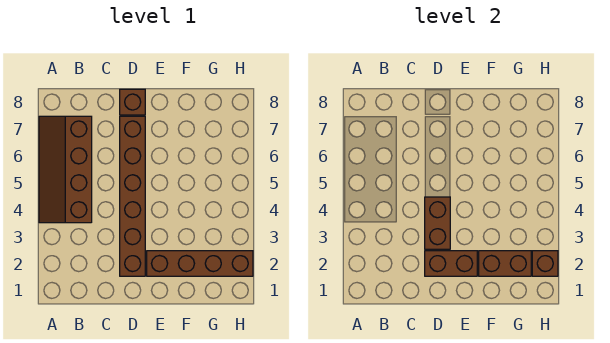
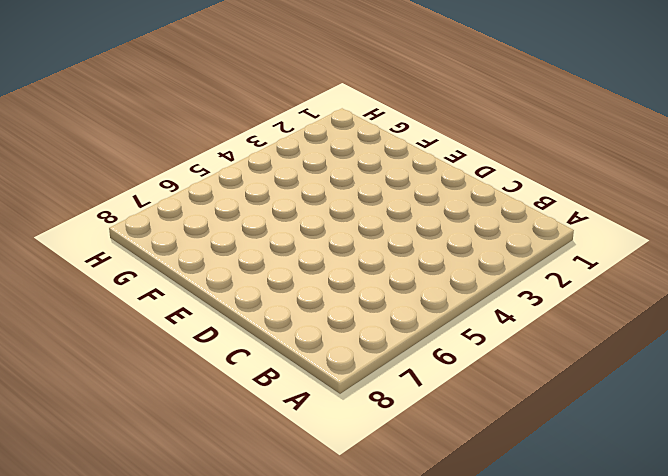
none -> brown 2x4 slope [39,116,92,223]
none -> brown 1x6 brick [120,116,145,276]

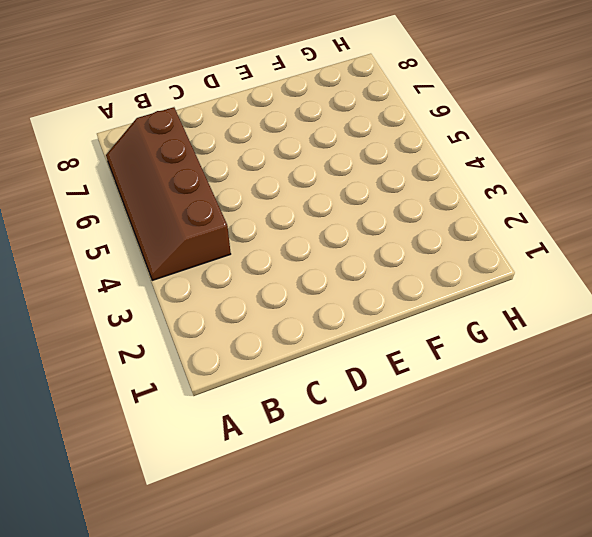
none -> brown 1x6 brick [120,116,145,276]
none -> brown 1x1 brick [120,89,145,115]

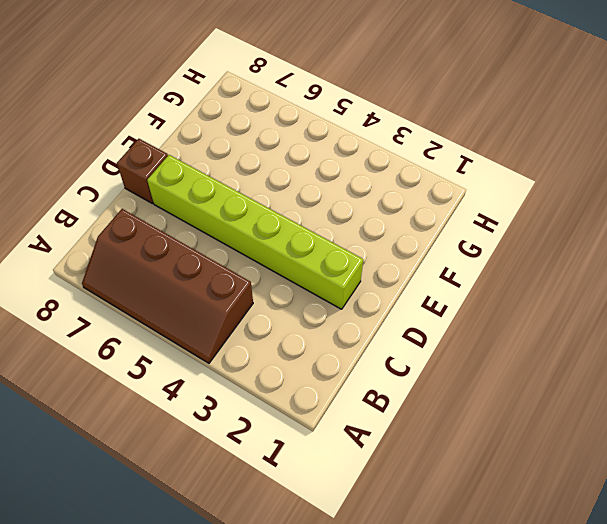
lime 1x6 brick [147,155,363,309] -> brown 1x6 brick [120,116,145,276]
none -> brown 1x4 brick [147,251,253,276]
none -> brown 1x2 brick [425,251,477,276]

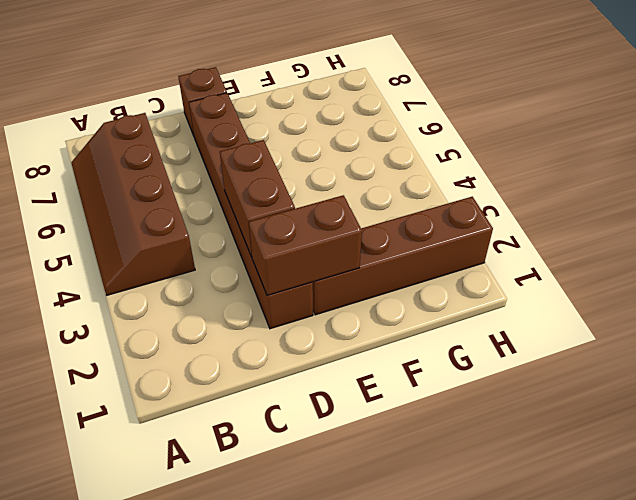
none -> brown 1x2 brick [479,251,531,276]
none -> brown 1x1 brick [532,251,558,276]

